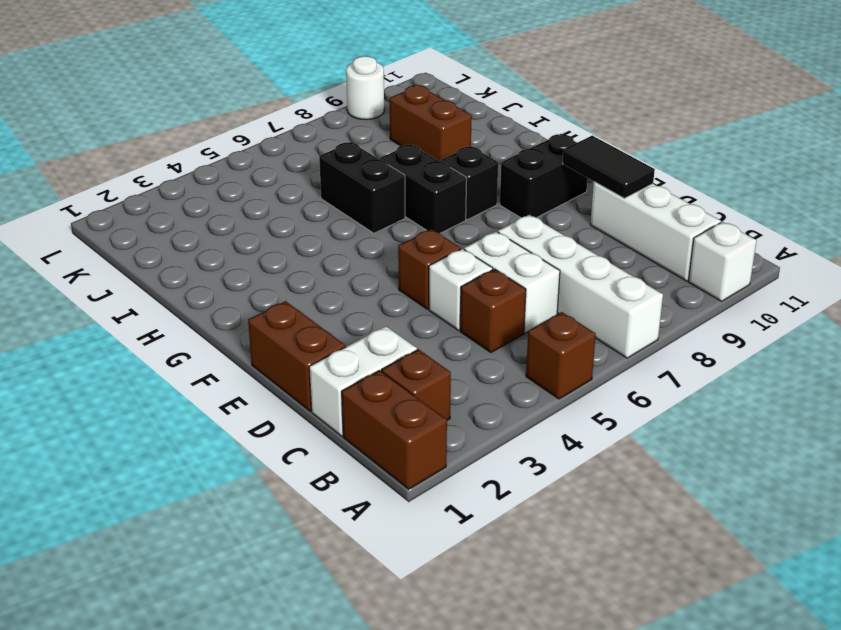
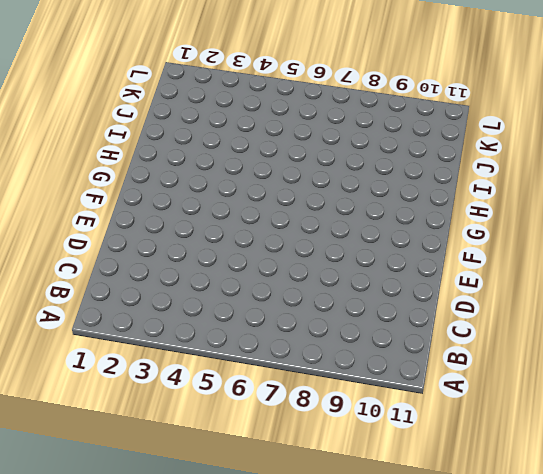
none -> brown 1x2 brick [342,370,447,489]
none -> brown 1x1 brick [526,312,596,399]
none -> white 1x4 brick [498,215,663,358]

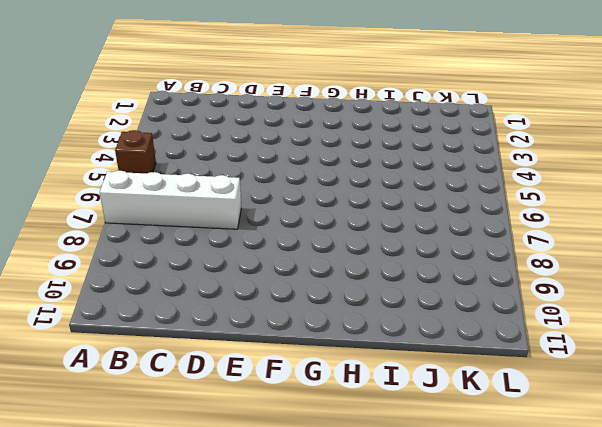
none -> brown 1x2 brick [342,370,447,489]
none -> white 1x1 brick [689,222,757,301]
none -> brown 1x1 brick [382,349,451,420]

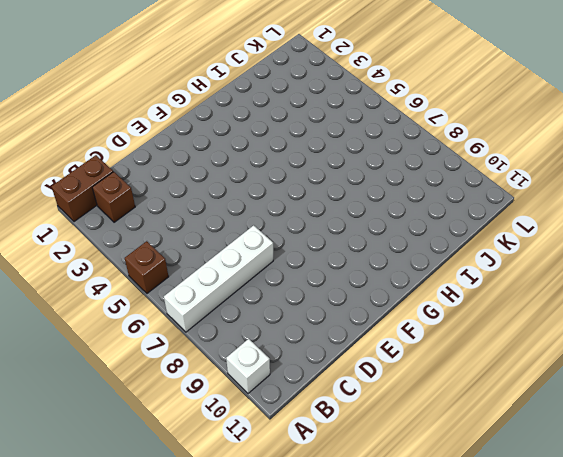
none -> white 1x3 brick [590,182,721,281]
none -> white 1x2 brick [309,326,417,436]
none -> brown 1x1 brick [460,269,526,352]

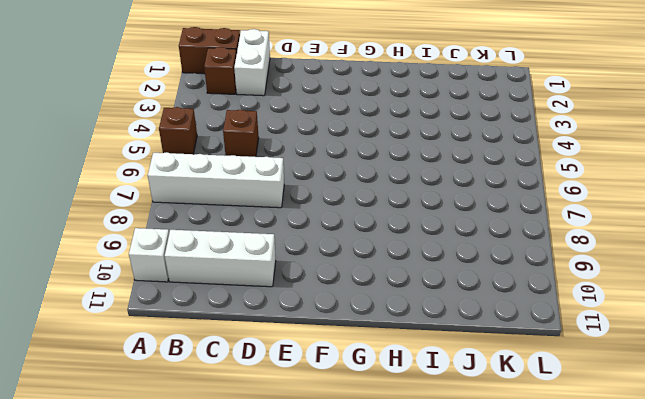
none -> white 1x2 brick [464,232,560,333]
none -> brown 1x2 brick [248,301,346,411]
none -> white 1x1 brick [429,249,493,330]

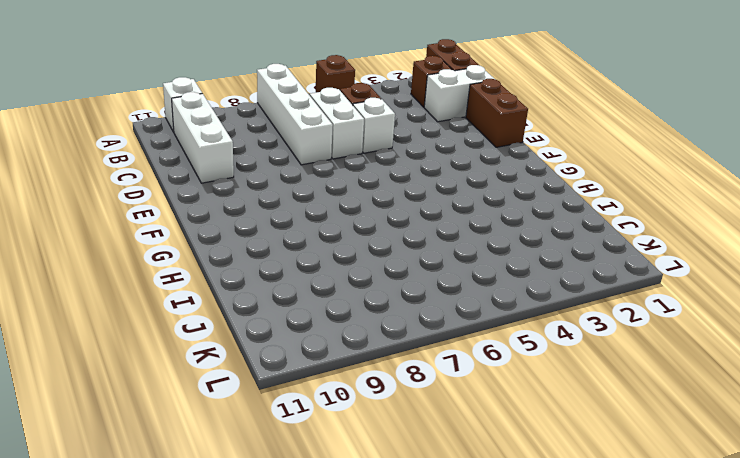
none -> brown 1x1 brick [398,229,461,309]
none -> black 1x2 brick [500,134,588,218]
none -> black 1x2 brick [380,144,467,233]

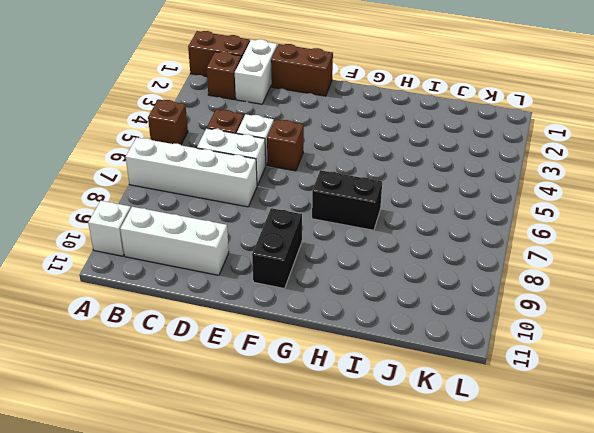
none -> black 1x1 brick [440,146,498,220]
none -> black 1x2 brick [319,142,405,233]
none -> brown 1x2 brick [390,85,472,161]

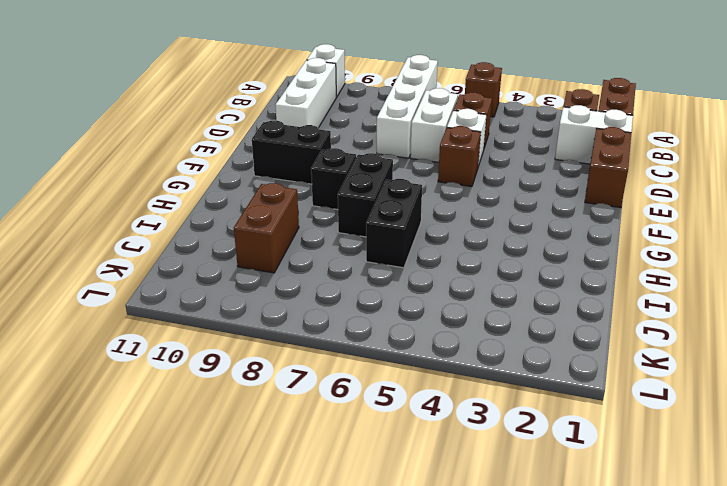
none -> white 1x1 round brick [346,56,384,120]
none -> black 1x2 tile [563,136,655,198]

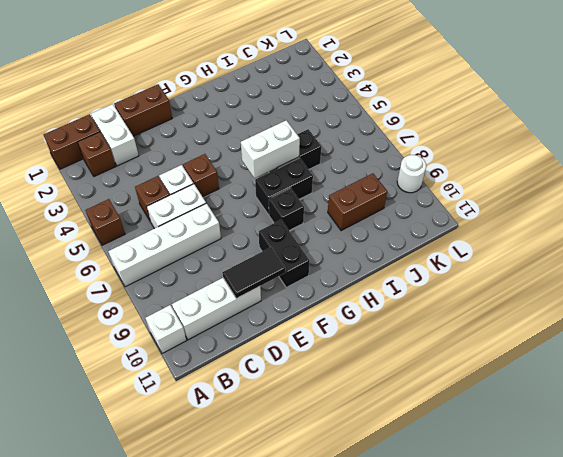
white 1x2 brick [241,120,300,178] -> none

